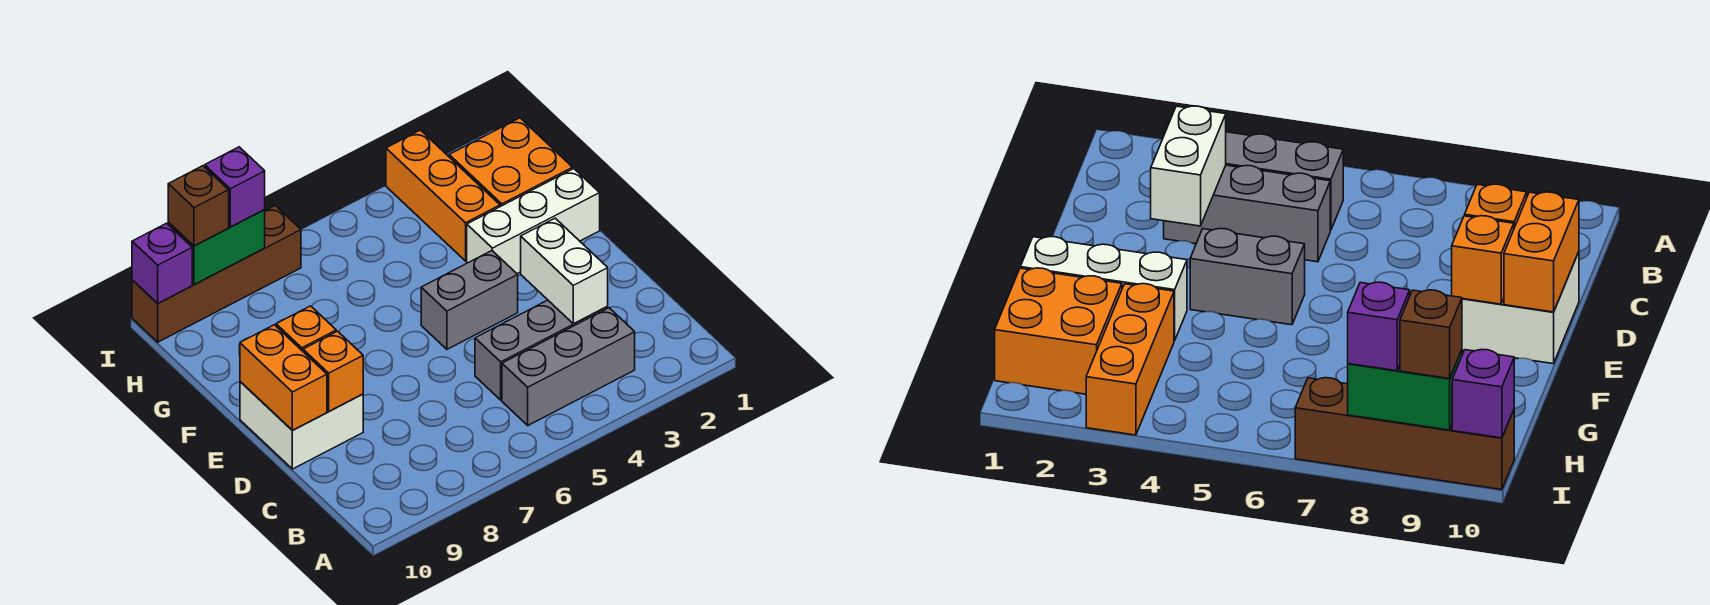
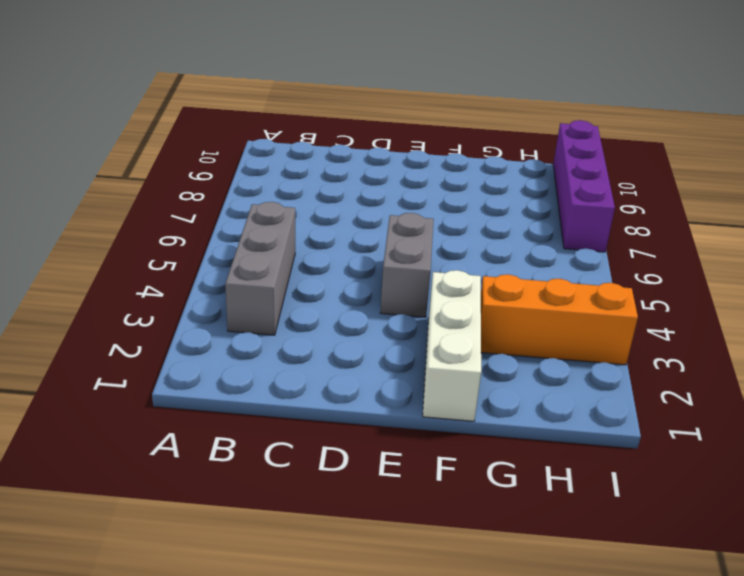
purple 1x4 brick [553,120,615,252] -> brown 1x4 brick [132,206,301,342]
none -> grey 1x3 brick [475,300,608,400]
none -> white 2x2 brick [240,382,363,469]
none -> orange 2x2 brick [449,118,573,207]

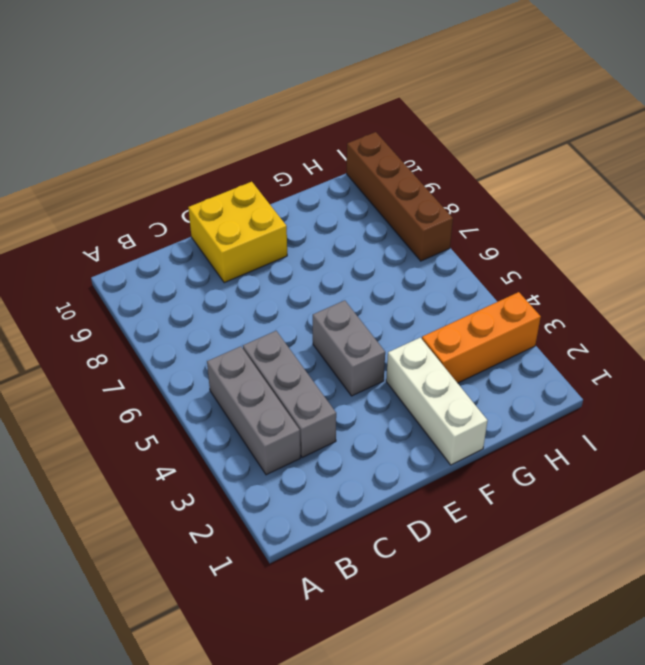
yellow 2x2 brick [188,182,287,283] -> white 2x2 brick [240,382,363,469]
none -> orange 2x2 brick [449,118,573,207]
none -> white 1x2 brick [521,218,608,324]
none -> orange 1x1 brick [303,331,363,411]

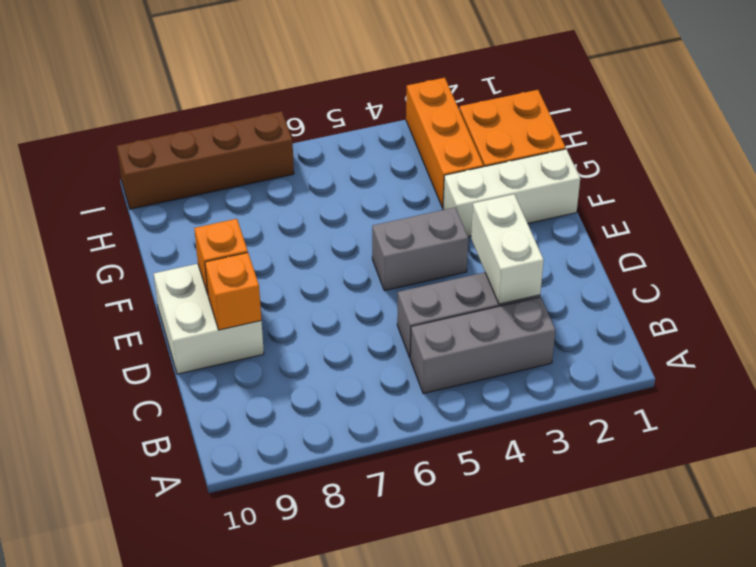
none -> orange 1x2 brick [240,325,327,430]
none -> green 1x2 brick [168,210,265,285]
none -> purple 1x1 brick [132,223,192,303]

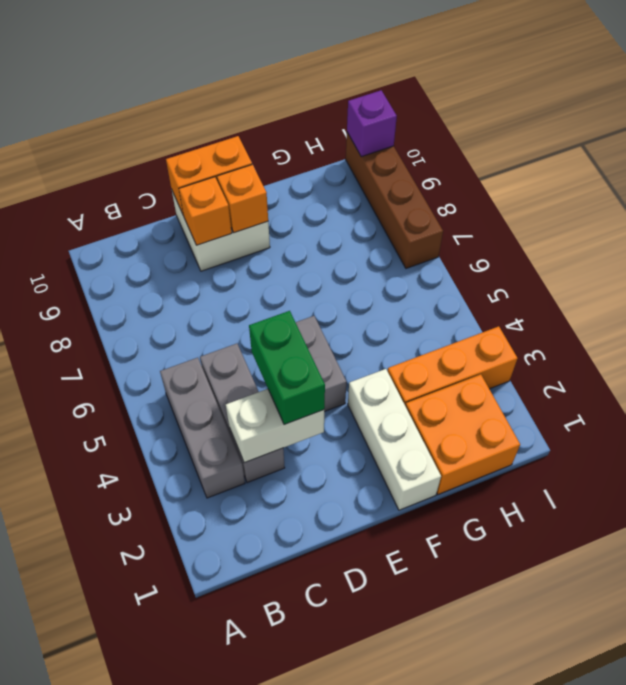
green 1x2 brick [249,311,325,425] -> green 1x2 brick moved to [168,210,265,285]
none -> purple 1x1 brick [205,147,265,227]
none -> brown 1x1 brick [168,166,229,246]

